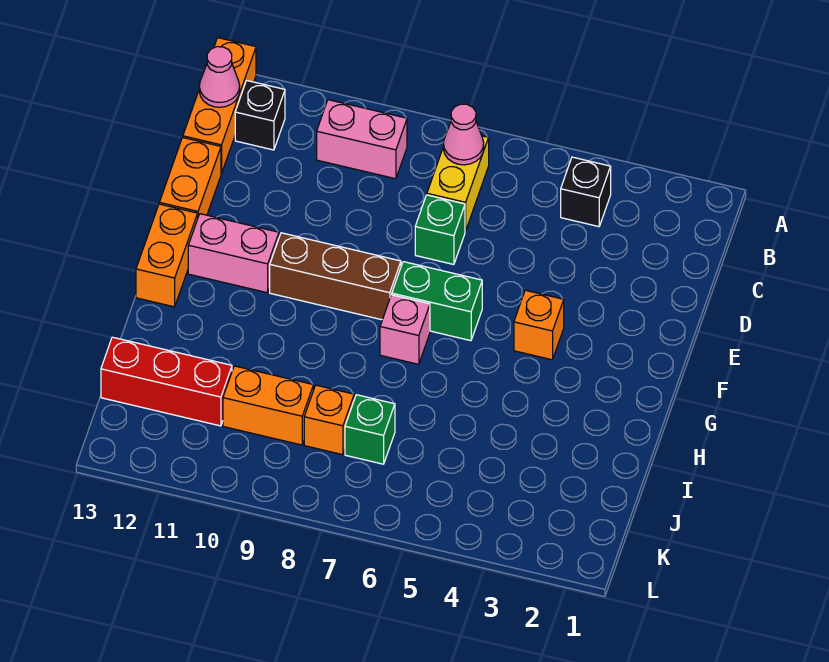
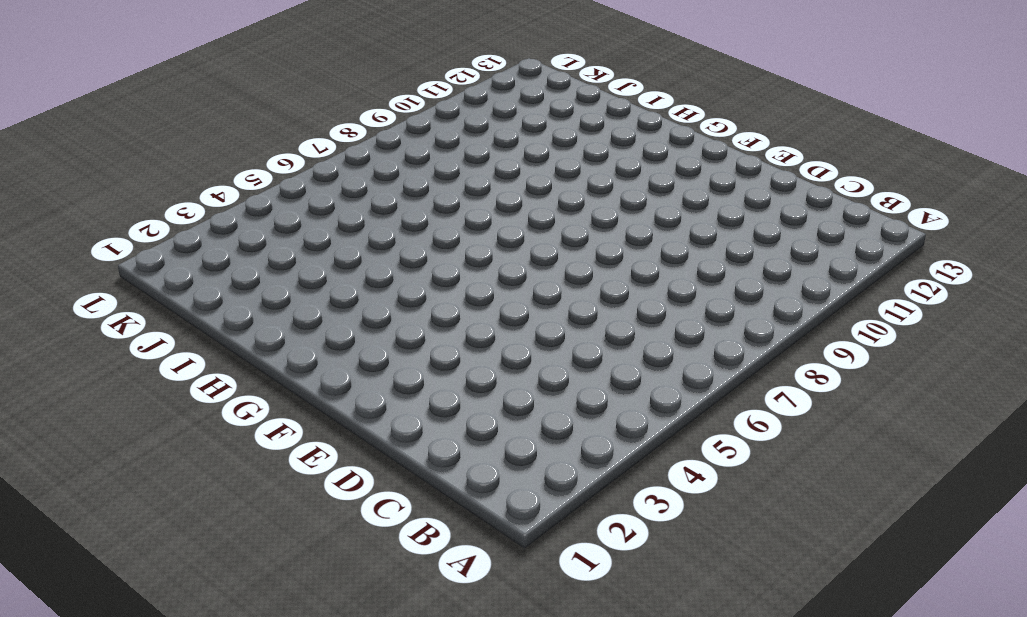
none -> orange 1x3 brick [183,38,256,173]
none -> black 1x1 brick [561,157,611,227]
none -> yellow 1x2 brick [427,136,489,231]

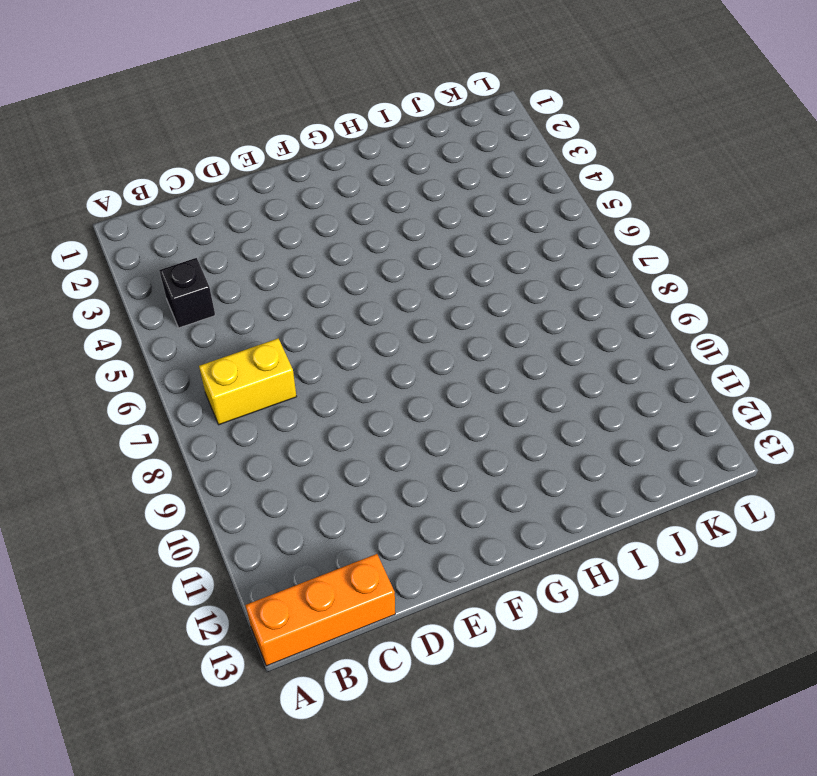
none -> pink 1x2 brick [317,100,407,179]
none -> black 1x1 brick [235,81,285,150]
none -> green 1x1 brick [415,195,465,264]

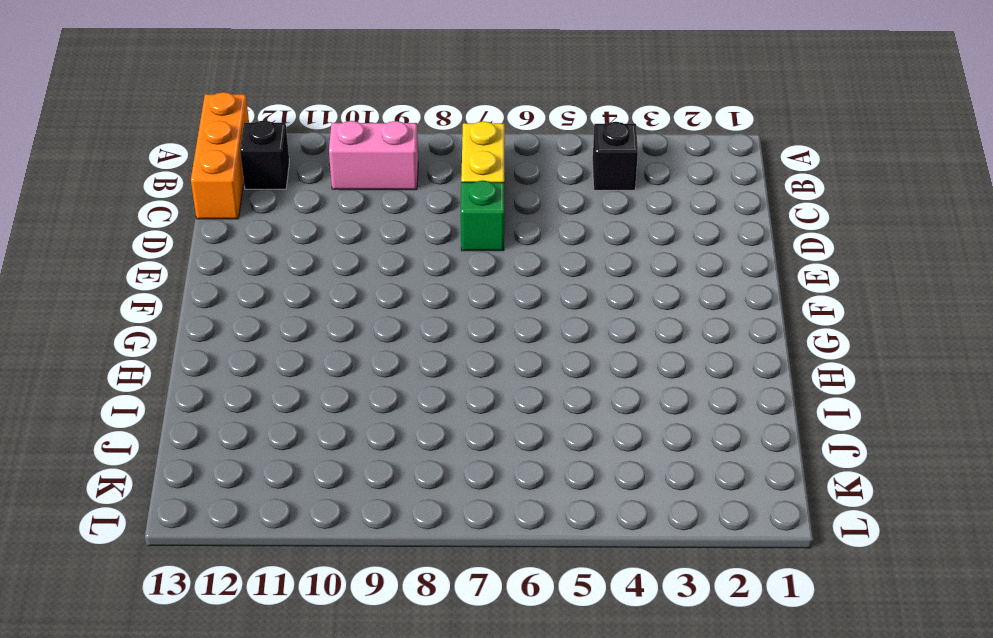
none -> orange 1x2 brick [159,138,221,217]
none -> orange 1x1 brick [514,290,564,360]
none -> green 1x2 brick [392,262,482,341]

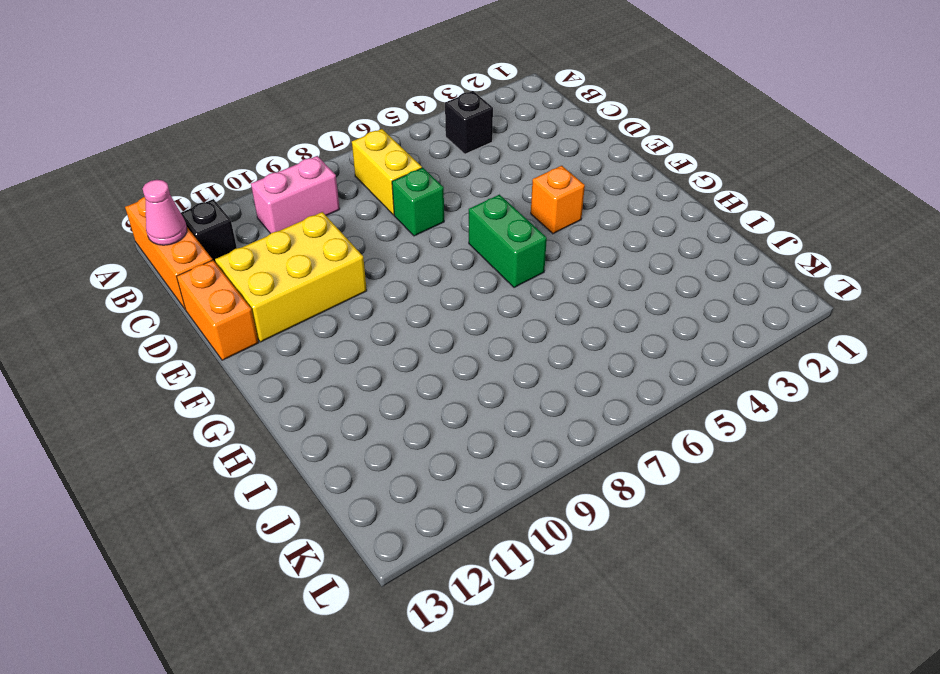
yellow 2x3 brick [215,212,367,342] -> none
green 1x2 brick [469,195,547,288] -> green 1x2 brick turned to [392,262,482,341]
none -> brown 1x3 brick [270,233,401,320]
none -> pink 1x2 brick [188,214,279,293]
none -> orange 1x2 brick [136,204,198,307]

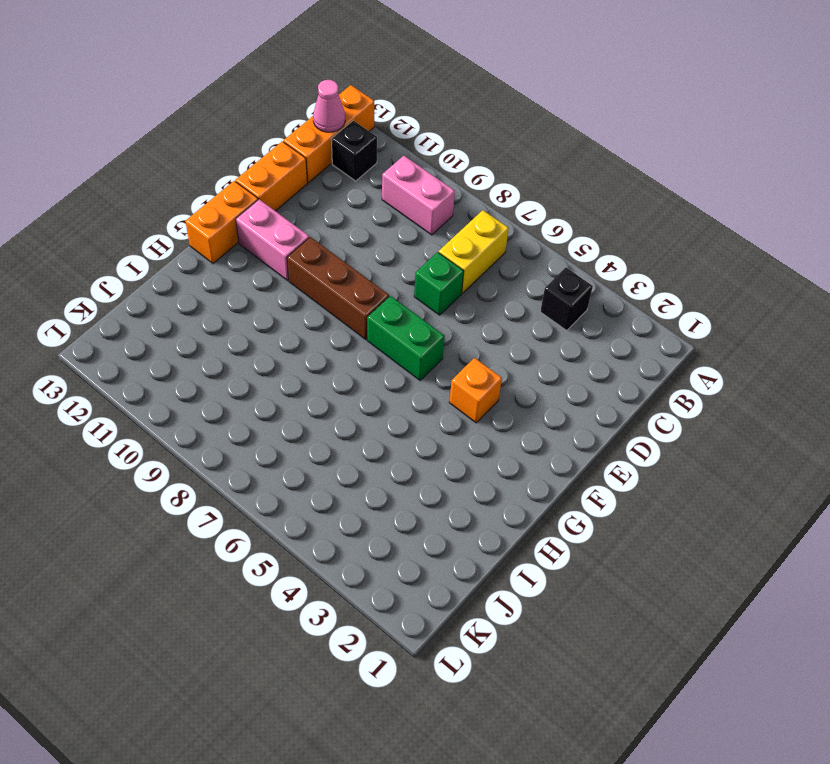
none -> pink 1x1 brick [380,295,430,364]
none -> green 1x1 brick [345,395,395,464]
none -> orange 1x1 brick [304,385,354,455]

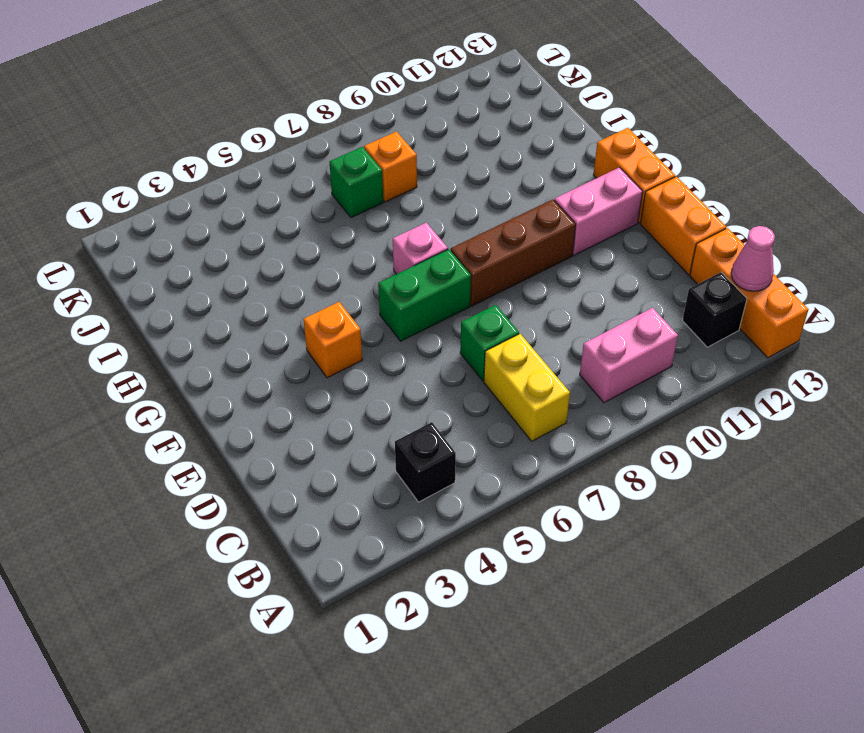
none -> orange 1x2 brick [223,366,313,445]
none -> red 1x3 brick [101,337,232,426]
none -> pink 1x1 cone [443,104,484,165]

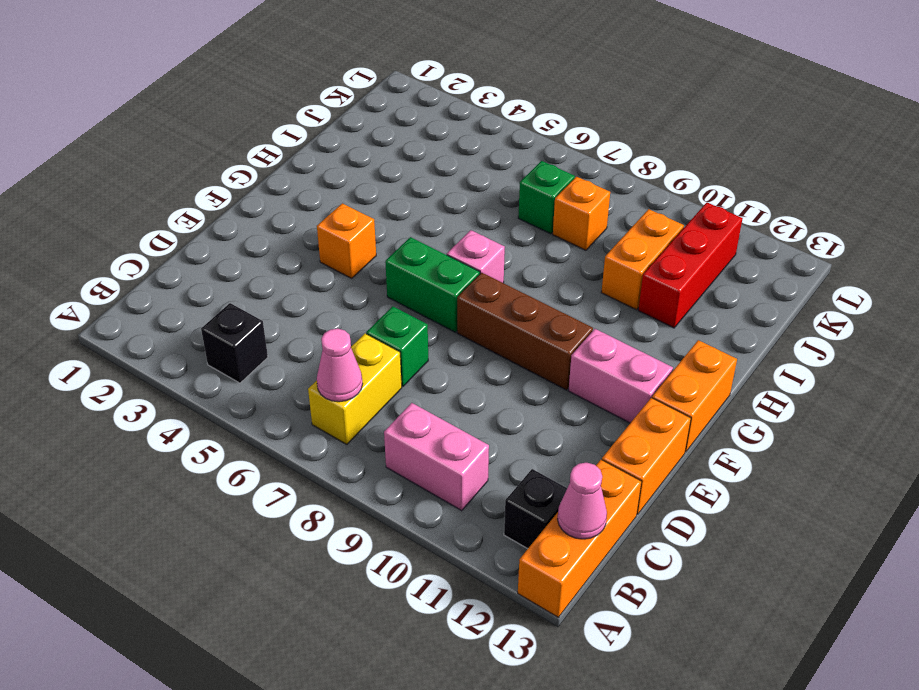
orange 1x2 brick [601,209,684,310] -> orange 1x2 brick turned to [223,366,313,445]
red 1x3 brick [638,203,743,328] -> red 1x3 brick turned to [101,337,232,426]

